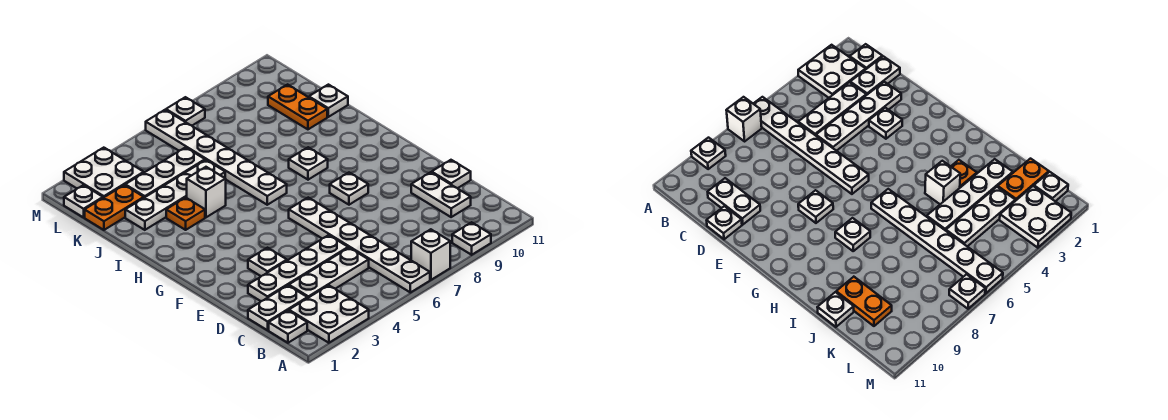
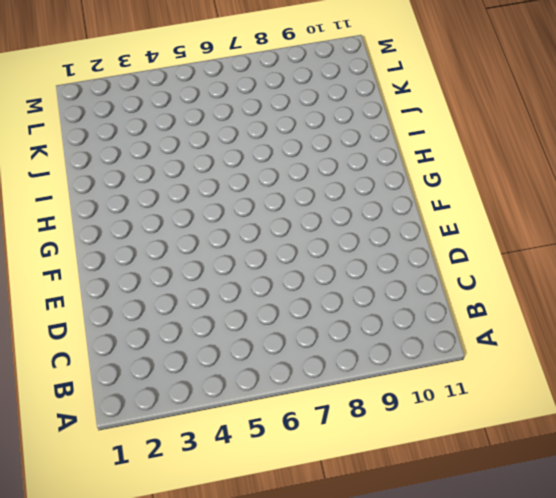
none -> white 2x2 plate [289,285,369,343]
none -> white 1x6 plate [289,198,430,293]
none -> white 1x1 brick [411,229,450,280]

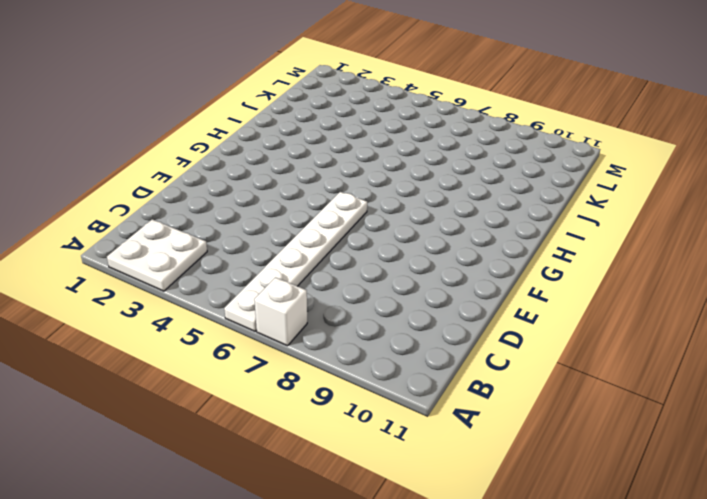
none -> white 1x1 plate [452,222,491,255]
none -> white 1x1 plate [269,311,307,343]
none -> white 1x2 plate [248,285,307,330]

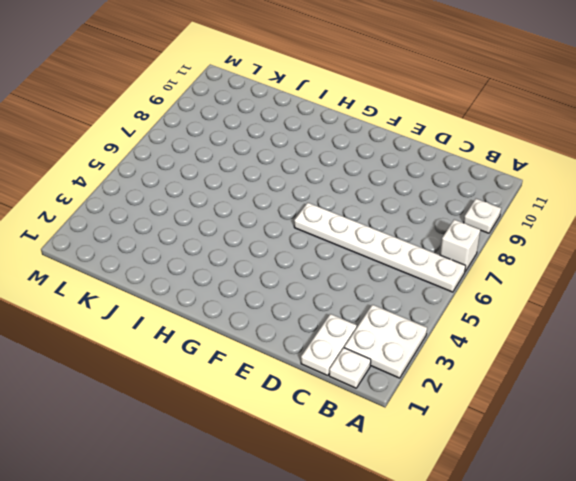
none -> white 1x3 plate [289,248,369,298]
none -> white 1x2 plate [411,172,471,217]
none -> white 1x4 plate [248,235,348,301]

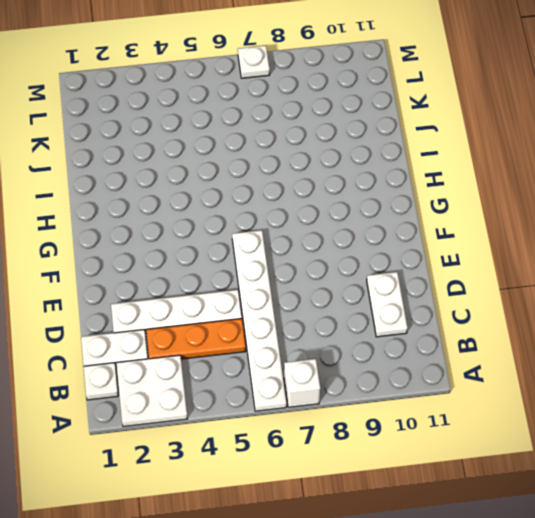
orange 1x3 plate [146,319,246,359] -> white 1x3 plate [289,248,369,298]
none -> white 1x1 plate [452,222,491,255]
none -> white 1x1 plate [432,160,471,188]
none -> white 1x1 plate [248,248,287,276]

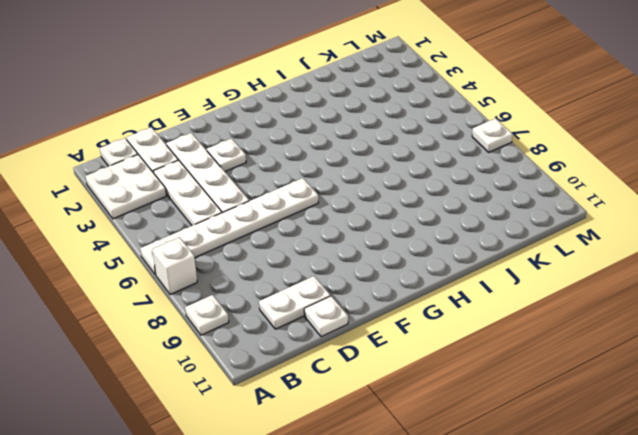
none -> white 1x1 plate [330,173,368,205]
none -> white 1x6 plate [146,110,287,205]
none -> white 1x1 plate [289,147,328,180]

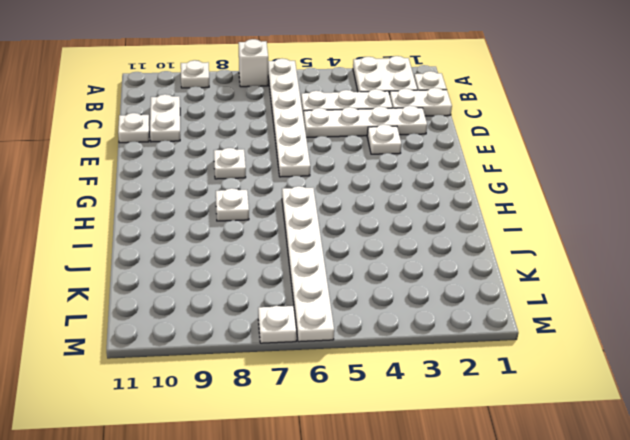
none -> orange 1x1 plate [166,198,205,230]
none -> white 1x1 brick [187,167,226,217]
none -> white 1x4 plate [125,160,225,230]

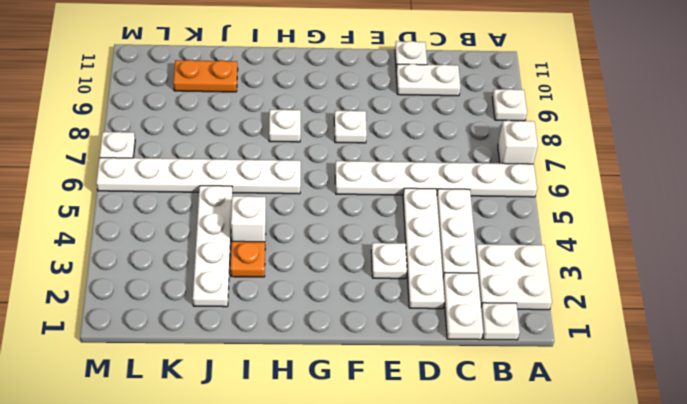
none -> white 1x1 plate [309,85,348,117]
none -> orange 1x2 plate [85,185,144,230]
none -> white 1x3 plate [125,147,205,198]

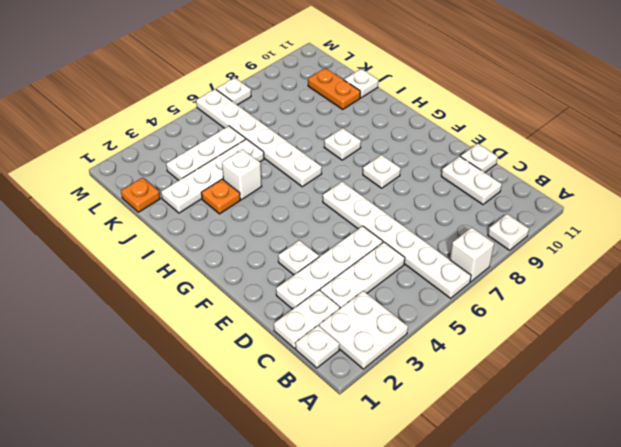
orange 1x1 plate [121,178,160,212] -> orange 1x2 plate [85,185,144,230]
none -> white 1x1 plate [64,185,103,217]
none -> white 2x2 plate [64,148,144,198]

